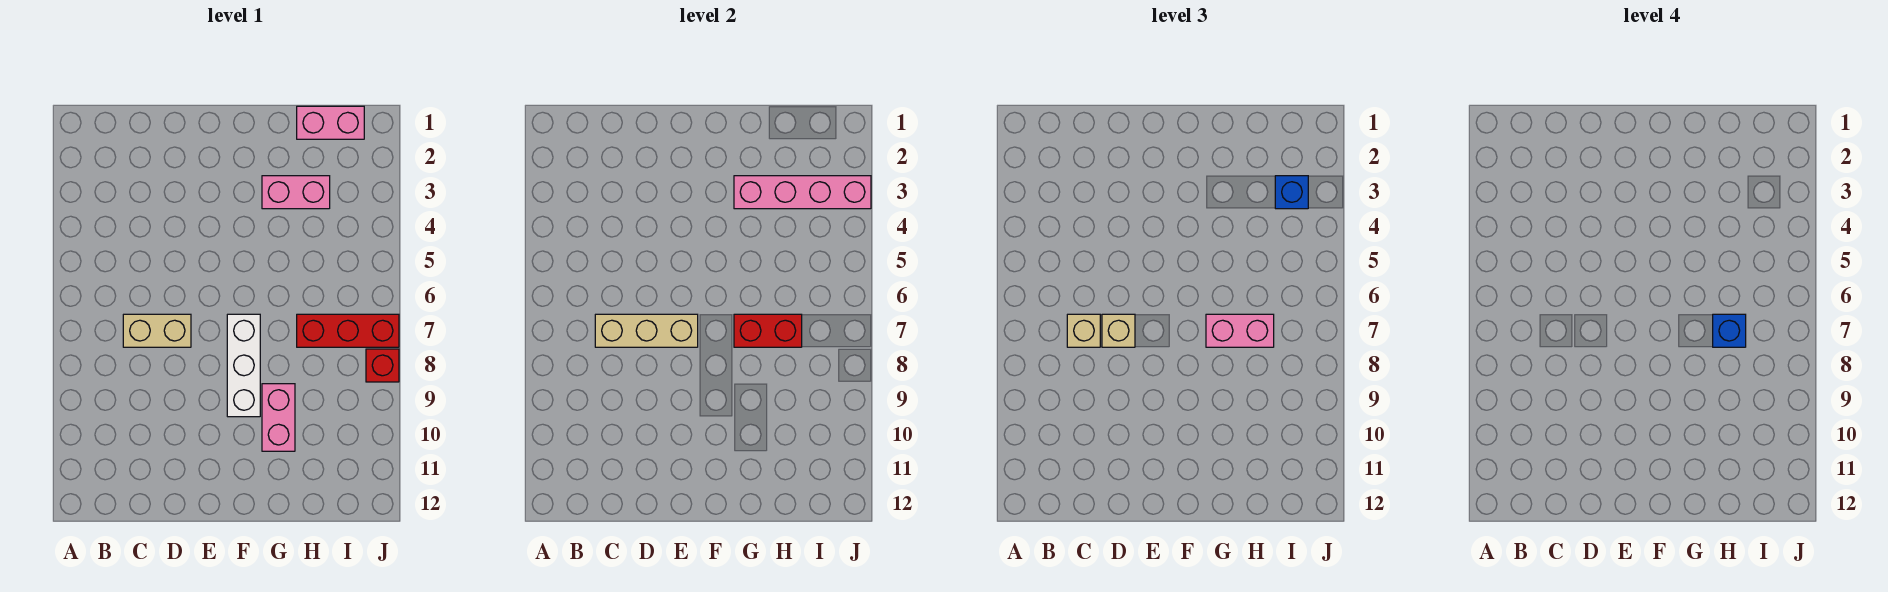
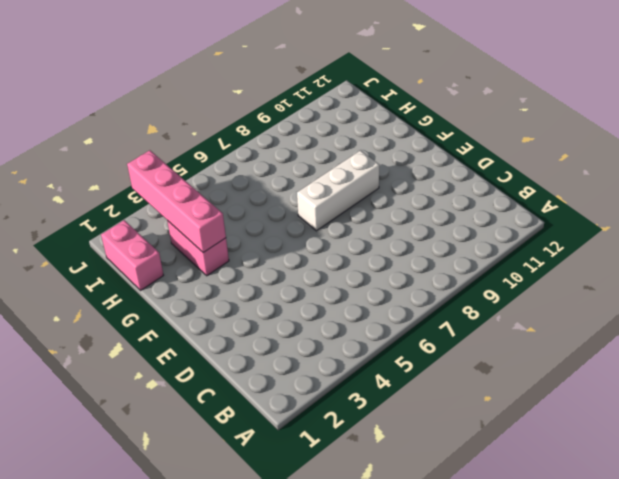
none -> tan 1x2 brick [123,314,191,347]
none -> pink 1x2 brick [262,384,295,451]
none -> red 1x3 brick [297,314,399,347]

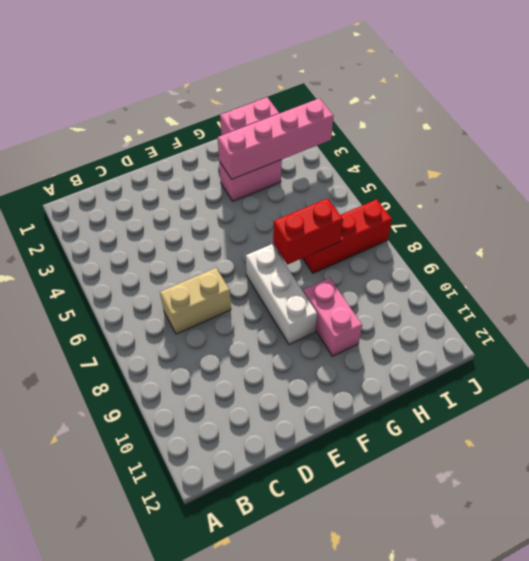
none -> red 1x1 brick [366,349,399,382]
none -> tan 1x3 brick [595,314,698,347]
none -> tan 1x1 brick [1067,314,1100,347]

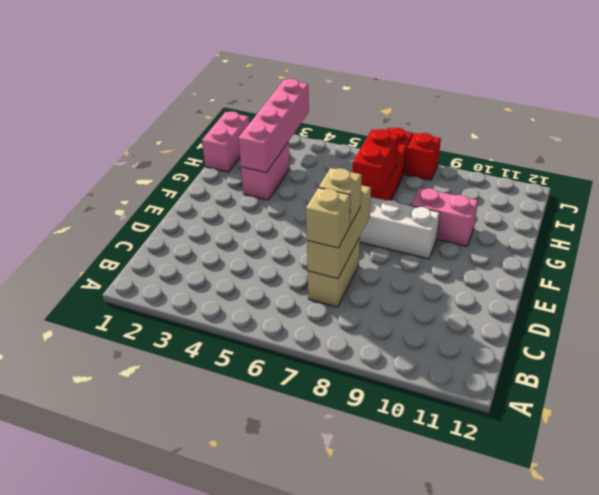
none -> pink 1x2 brick [1206,314,1274,347]
none -> blue 1x1 brick [1275,176,1308,209]
none -> blue 1x1 brick [1713,314,1746,347]

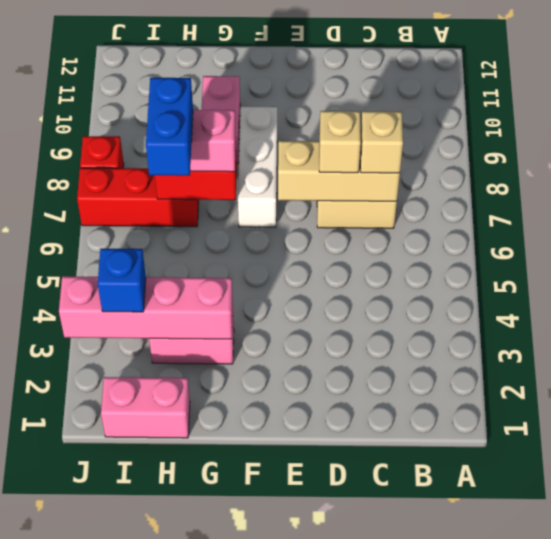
blue 1x2 brick [146,78,193,176] -> blue 1x1 brick [1713,314,1746,347]

